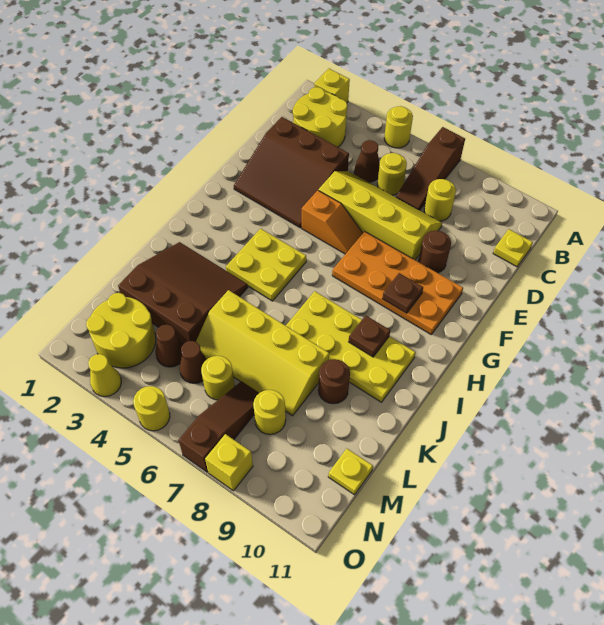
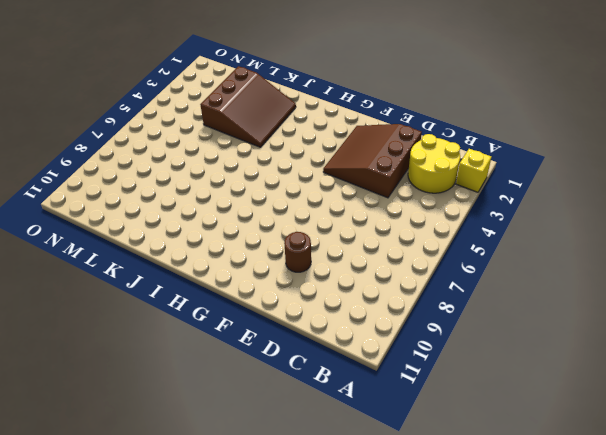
none -> yellow 1x1 round brick [384,106,413,148]
none -> brown 1x3 slope [396,127,465,210]
none -> brown 1x1 cone [354,140,380,182]
none -> yellow 1x1 round brick [377,153,407,195]

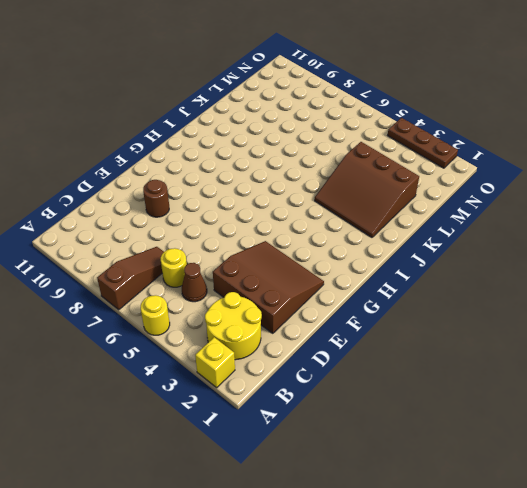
brown 1x3 plate [388,118,458,168] -> yellow 1x1 cone [88,354,121,397]
none -> yellow 1x1 round brick [424,179,456,221]
none -> yellow 1x1 plate [493,229,533,267]
none -> yellow 2x4 slope [318,171,442,260]
none -> orange 1x2 slope [302,190,363,254]

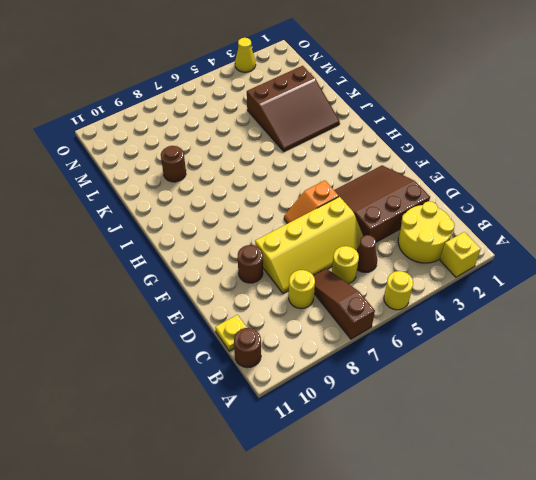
brown 1x1 round brick [234,328,261,368] -> none
none -> orange 2x4 plate [332,232,463,335]
none -> yellow 2x2 plate [226,229,306,301]
none -> yellow 2x4 plate [286,291,416,402]
none -> yellow 2x4 slope [196,290,329,416]

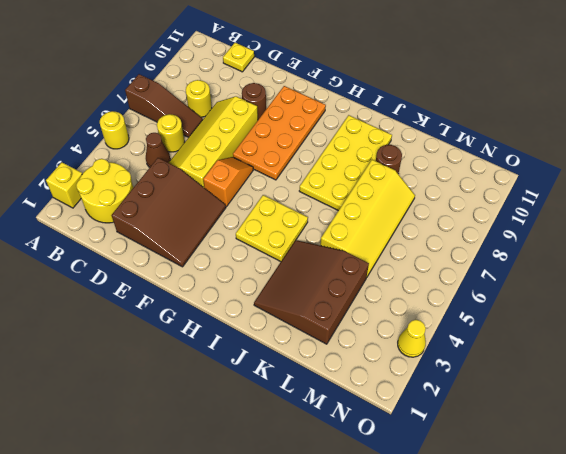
none -> yellow 2x2 round brick [86,293,156,368]
none -> brown 1x1 cone [156,325,183,367]
none -> brown 1x1 cone [180,341,207,383]
none -> yellow 1x1 round brick [201,356,235,400]

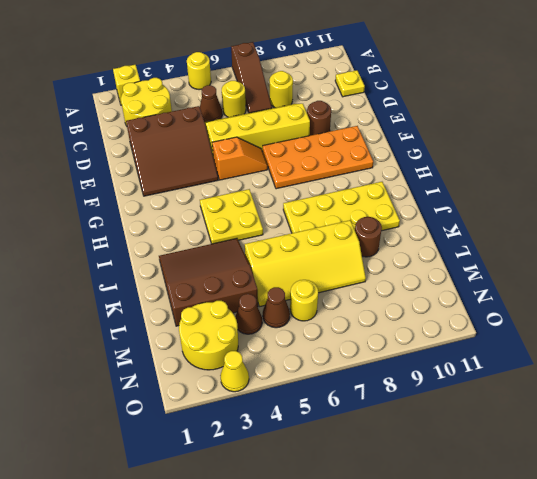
none -> brown 1x3 slope [179,381,259,472]
none -> yellow 1x1 round brick [253,390,286,435]
none -> yellow 1x1 plate [328,449,373,495]
none -> yellow 1x1 round brick [133,386,170,431]

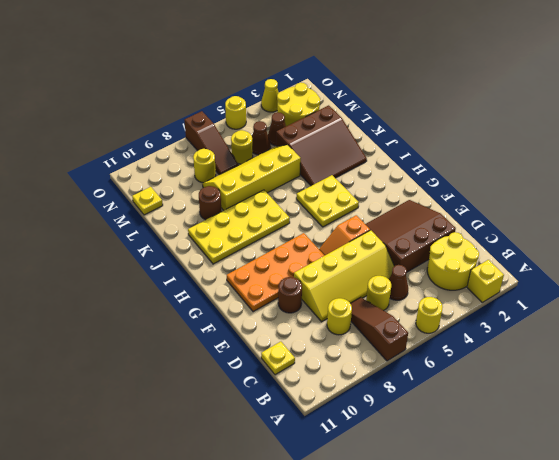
none -> yellow 1x1 brick [205,434,253,491]
none -> brown 1x1 plate [382,273,423,313]
none -> brown 1x1 plate [349,315,390,357]

